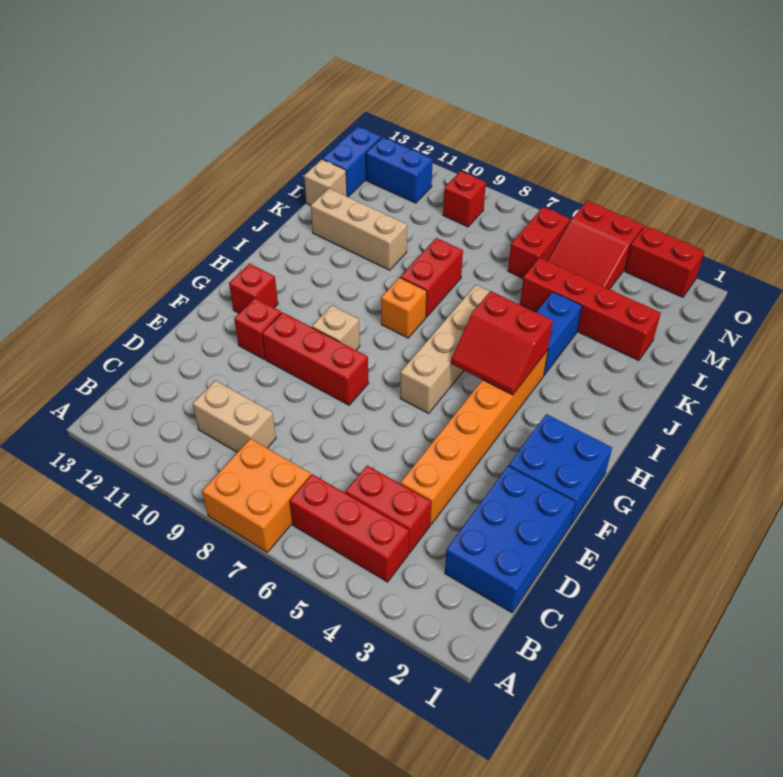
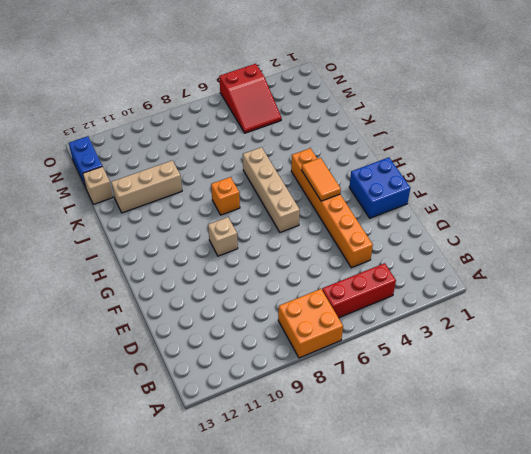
orange 1x2 tile [302,158,341,201] -> red 2x2 slope [451,291,553,395]
none -> blue 2x3 brick [445,466,576,613]
none -> red 1x2 brick [345,466,431,553]
none -> tan 1x2 brick [193,380,276,452]

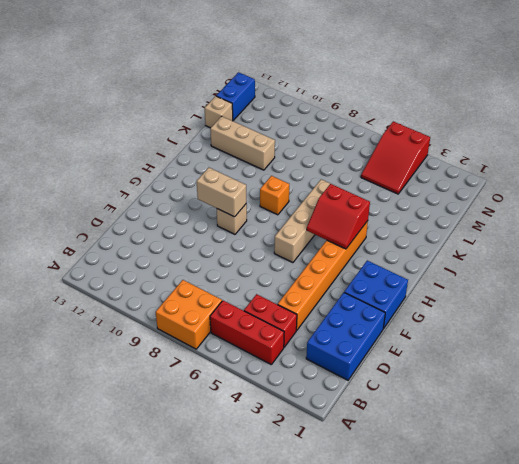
tan 1x2 brick [197,168,246,217] -> tan 1x2 brick moved to [193,380,276,452]
none -> red 1x3 brick [262,312,369,405]
none -> red 1x1 brick [234,298,281,359]
none -> red 1x1 brick [229,264,278,313]

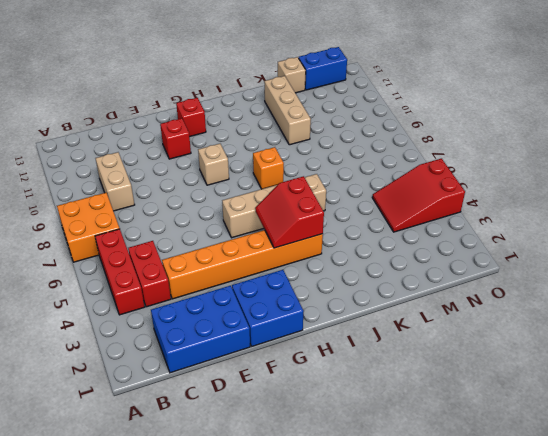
none -> red 1x3 brick [262,312,369,405]
none -> blue 1x2 brick [536,292,582,375]
none -> red 1x2 brick [400,238,463,317]

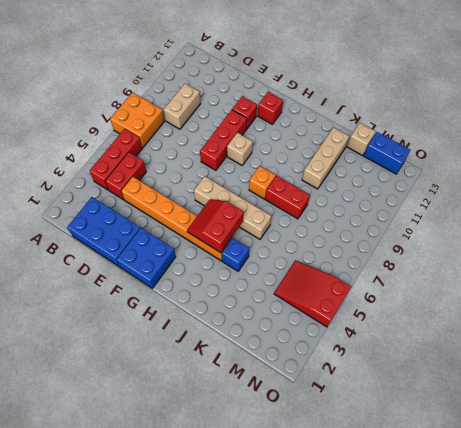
blue 1x1 brick [222,238,249,271] -> blue 1x2 brick [536,292,582,375]
none -> red 1x4 brick [520,258,661,361]
none -> red 1x2 brick [508,207,570,278]
none -> red 1x1 brick [443,171,486,227]

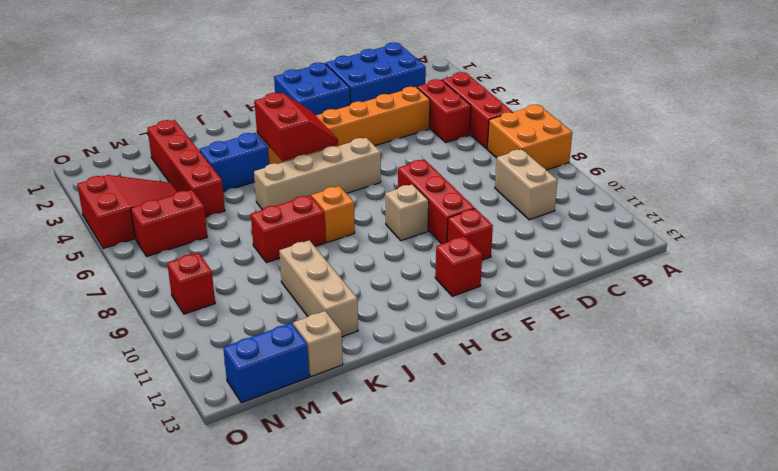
none -> blue 1x2 brick [366,137,433,203]
none -> red 1x2 brick [625,226,704,297]

